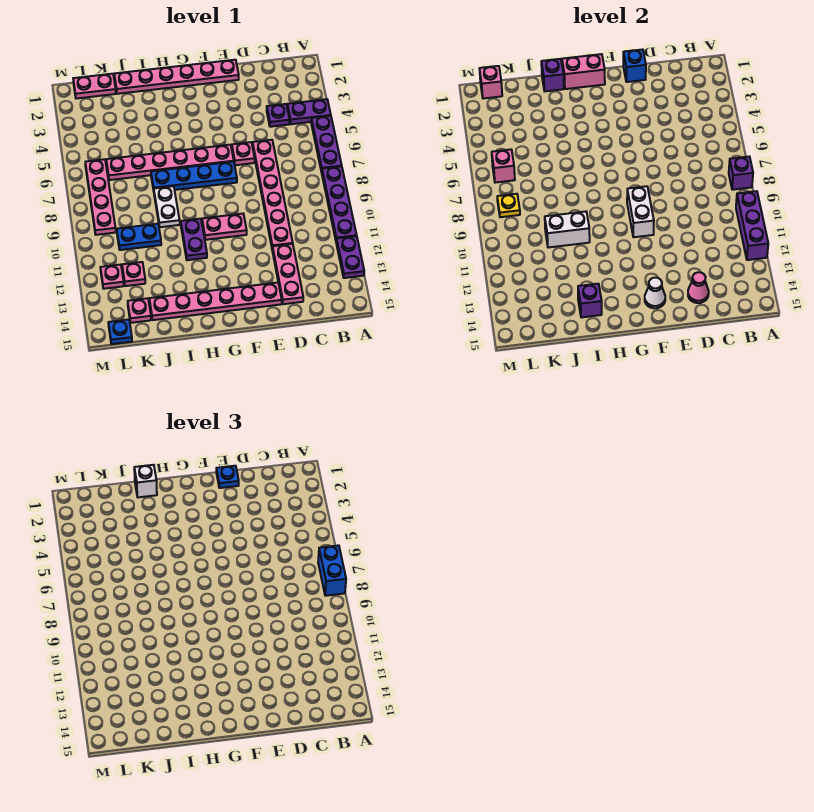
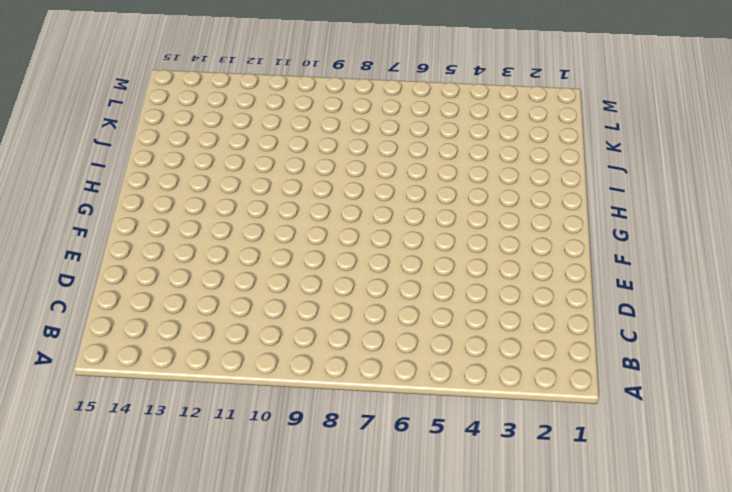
none -> purple 1x2 plate [287,99,331,124]
none -> purple 1x3 plate [311,116,342,172]
none -> purple 1x4 plate [322,166,357,240]
none -> purple 1x2 plate [336,236,364,278]

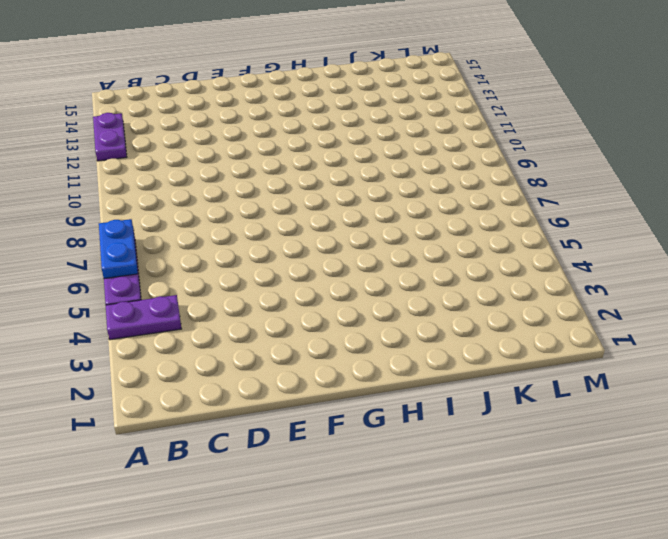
blue 1x2 plate [99,219,138,279] -> blue 1x2 plate turned to [117,224,161,250]
none -> purple 1x4 plate [322,166,357,240]
none -> purple 1x1 plate [267,104,290,127]
none -> pink 1x6 plate [252,140,293,247]
none -> pink 1x3 plate [272,244,303,304]

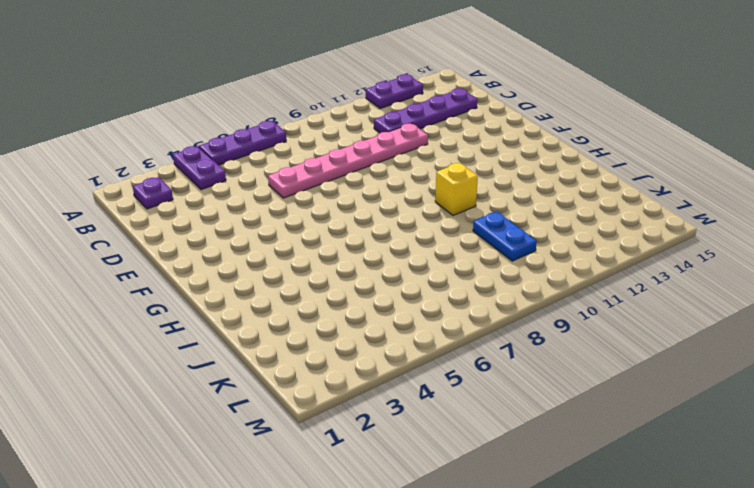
purple 1x1 plate [133,177,173,209] -> purple 1x1 plate moved to [267,104,290,127]
purple 1x4 plate [374,88,477,133] -> purple 1x4 plate moved to [322,166,357,240]
yellow 1x1 brick [435,163,478,215] -> purple 1x2 plate [181,219,207,260]
none -> pink 1x3 plate [272,244,303,304]
none -> pink 1x6 plate [114,60,239,94]
none -> pink 1x1 plate [232,142,255,165]
none -> pink 1x6 plate [149,283,282,320]

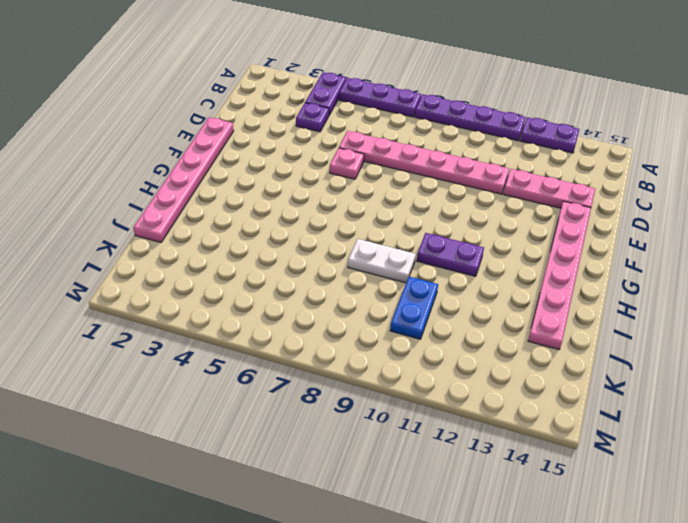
none -> pink 1x6 plate [106,145,234,180]
none -> blue 1x4 plate [151,162,237,191]
none -> pink 1x2 plate [202,214,247,240]
none -> pink 1x2 plate [73,74,116,99]

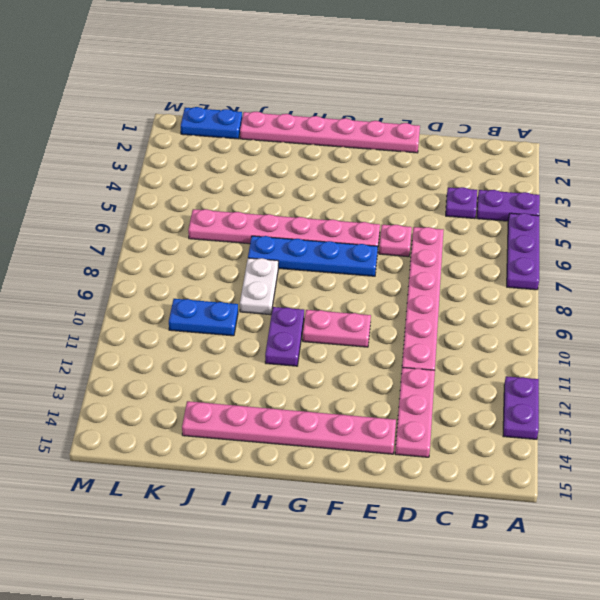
blue 1x2 plate [181,107,242,139] -> pink 1x2 plate [73,74,116,99]
none -> purple 1x4 plate [322,166,357,240]
none -> pink 1x1 plate [122,262,145,286]
none -> pink 1x1 plate [128,298,151,323]
none -> pink 1x4 plate [85,159,116,235]

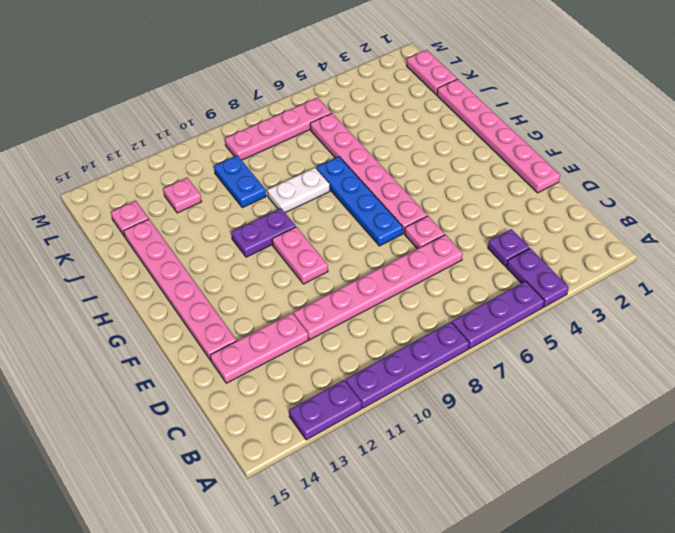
none -> pink 1x1 plate [100,265,124,289]
none -> blue 1x1 plate [108,319,132,344]
none -> purple 1x1 brick [729,157,753,190]
none -> purple 1x3 brick [736,191,768,260]

